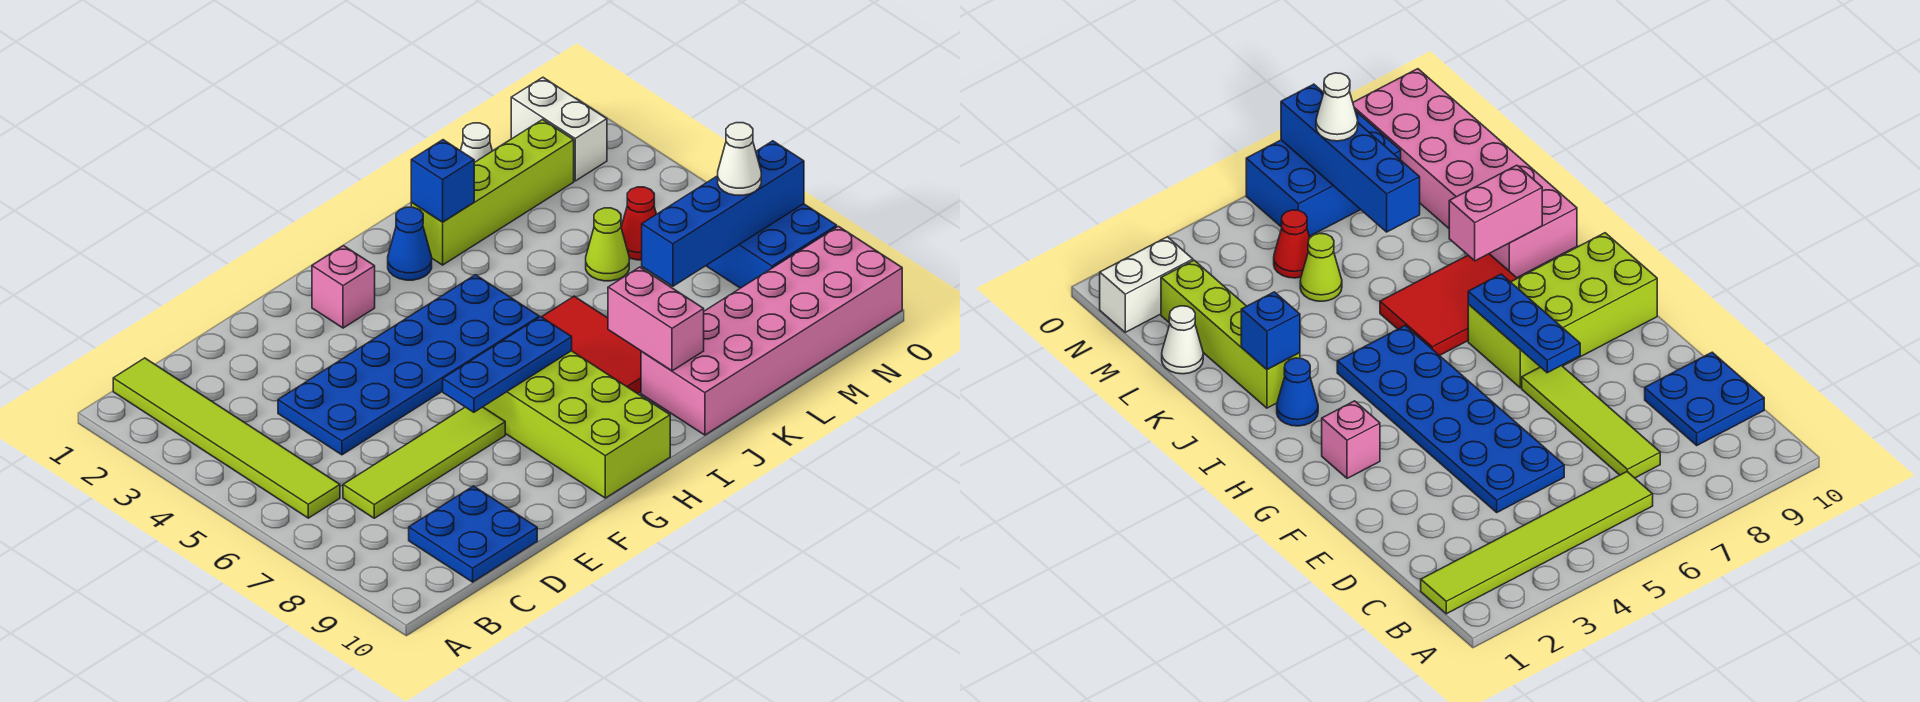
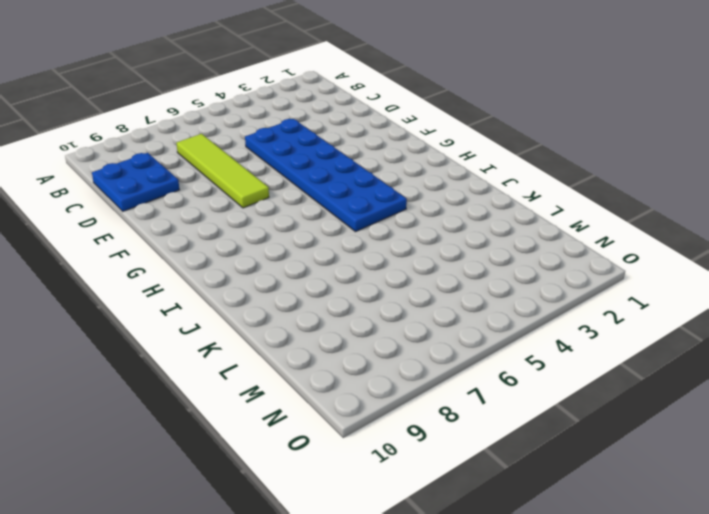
none -> lime 1x6 tile [113,358,340,518]
none -> pink 1x1 brick [312,246,375,328]
none -> lime 2x4 brick [483,351,670,498]

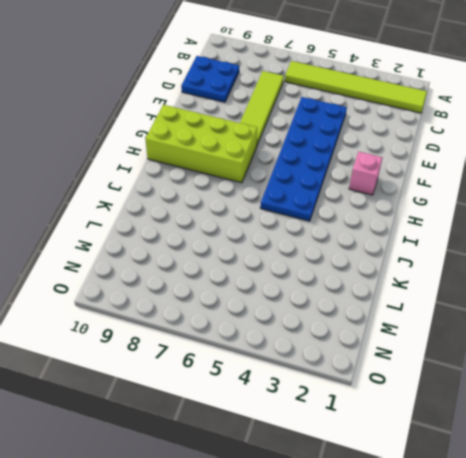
none -> blue 1x1 cone [388,207,432,280]
none -> red 2x3 tile [542,296,641,394]
none -> lime 1x4 brick [411,120,574,265]

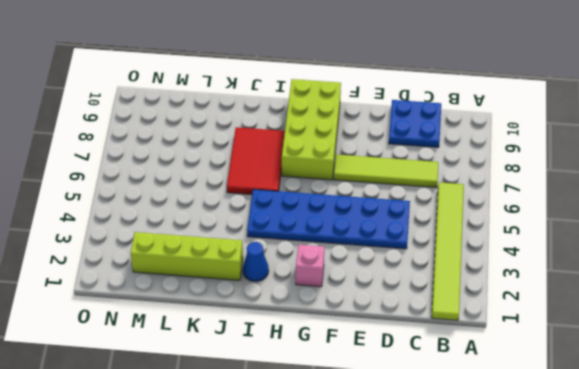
none -> pink 2x6 brick [641,226,902,435]
none -> white 1x1 cone [461,123,492,163]
none -> lime 1x1 cone [586,208,629,281]

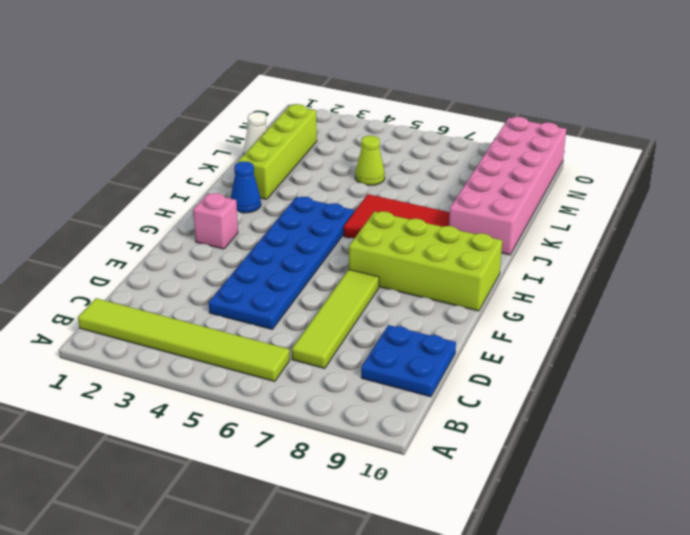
none -> red 1x1 cone [621,187,656,260]
none -> white 1x2 brick [511,77,607,181]
none -> blue 2x3 brick [706,204,837,288]

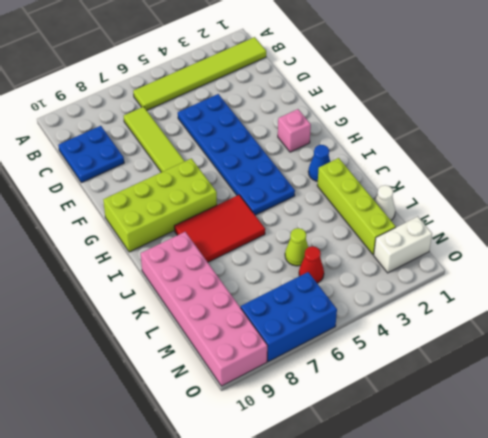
none -> blue 1x3 plate [443,317,572,412]
none -> blue 1x1 brick [411,140,474,222]
none -> pink 1x2 brick [608,267,704,371]

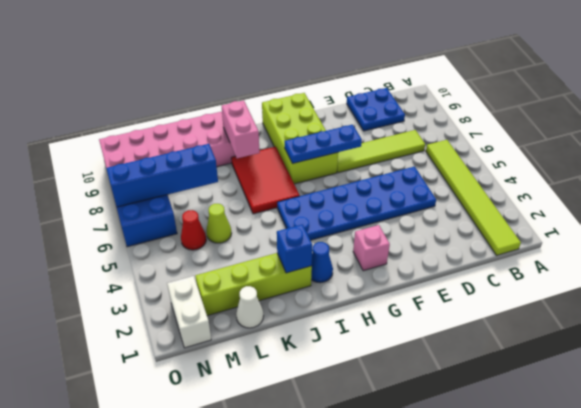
none -> white 1x1 cone [718,123,761,195]

